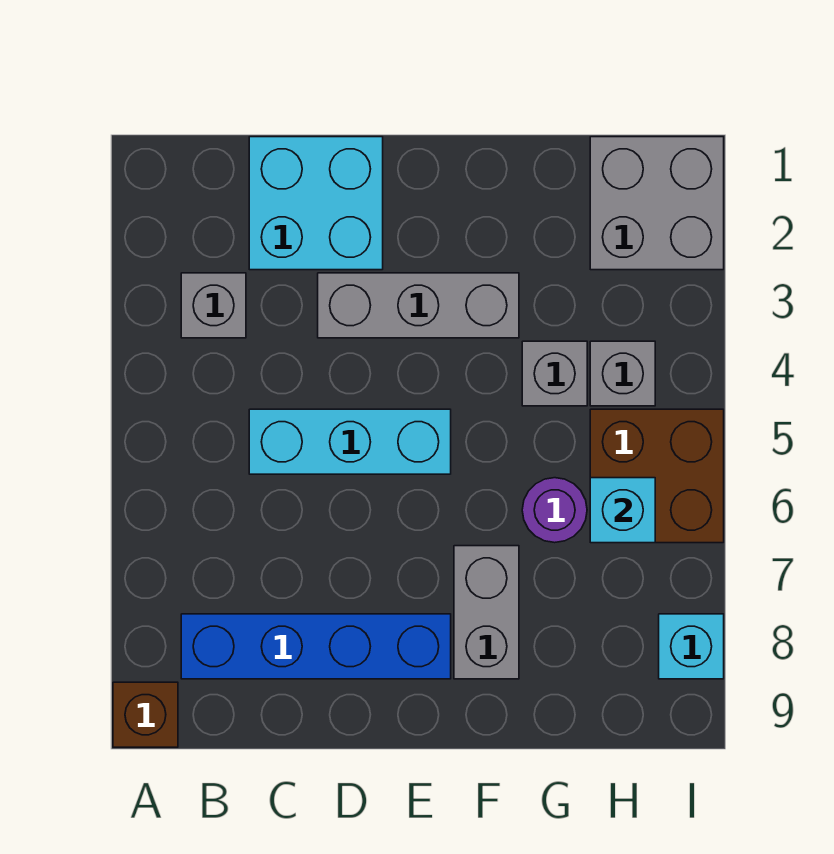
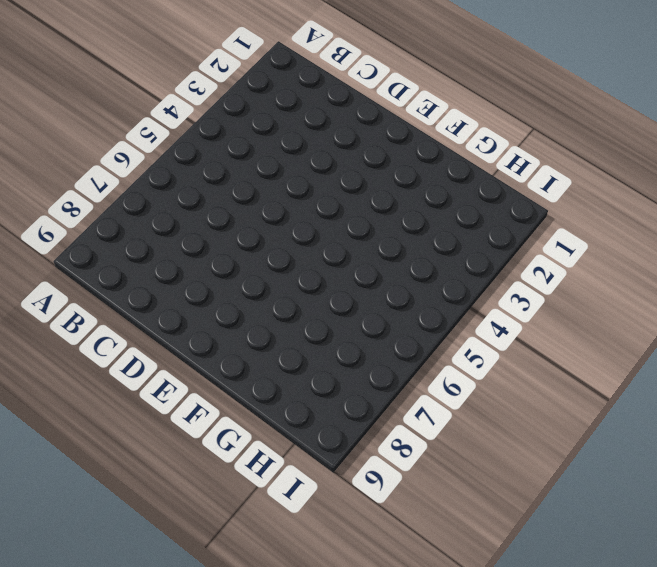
none -> brown 1x1 brick [113,682,178,747]
none -> grey 1x1 brick [181,273,246,338]
none -> blue 1x4 brick [181,614,451,679]

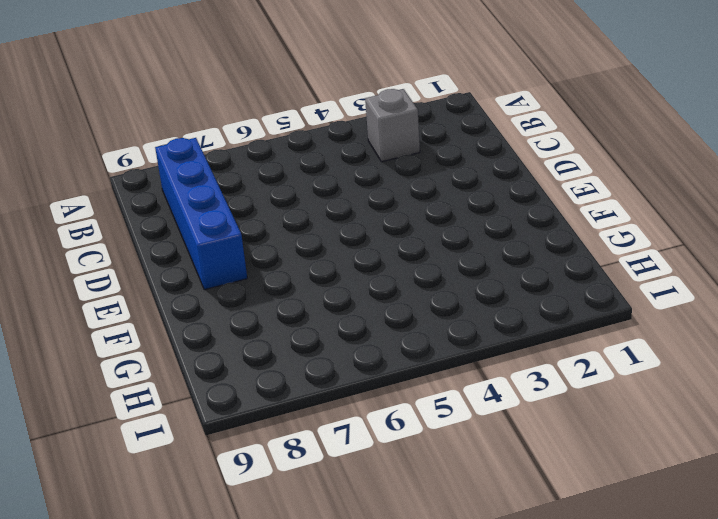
none -> brown 1x1 brick [113,682,178,747]
none -> cyan 2x2 brick [249,137,383,270]
none -> cyan 1x3 brick [249,409,451,474]

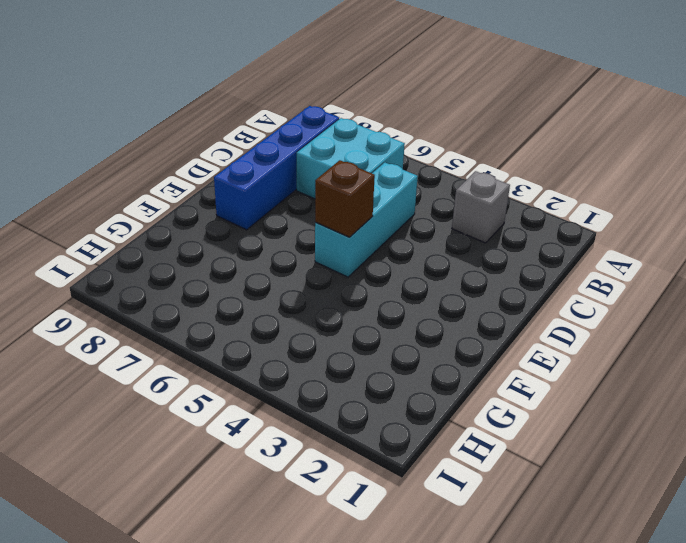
cyan 2x2 brick [297,118,405,199] -> cyan 2x2 brick moved to [249,137,383,270]
brown 1x1 brick [315,160,375,237] -> brown 1x1 brick moved to [113,682,178,747]
none -> grey 1x3 brick [318,273,519,338]
none -> grey 1x2 brick [454,546,519,679]
none -> grey 1x1 brick [522,341,587,406]

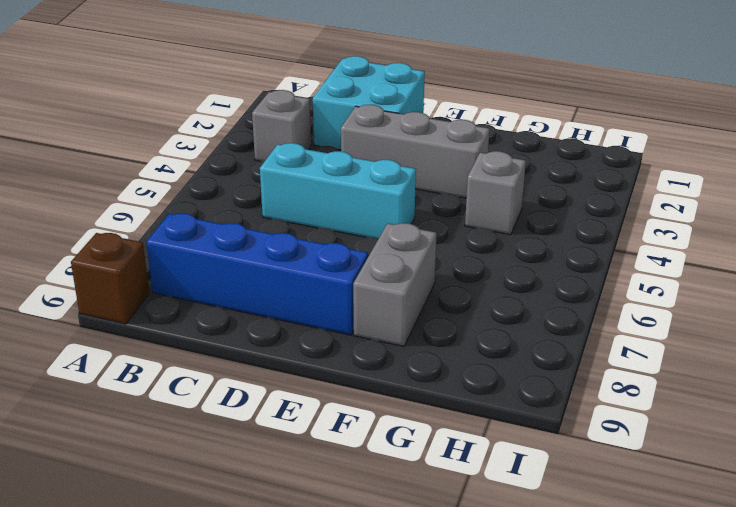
none -> purple 1x1 round brick [522,478,587,543]
none -> grey 2x2 brick [590,137,724,270]
none -> grey 1x1 brick [590,341,655,406]

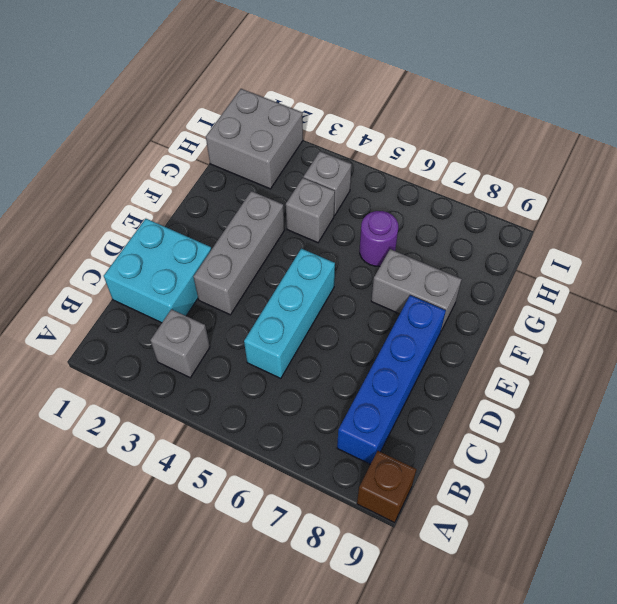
none -> brown 2x2 brick [590,409,724,543]
none -> cyan 1x1 brick [659,614,724,679]
none -> cyan 1x1 brick [590,478,655,543]

